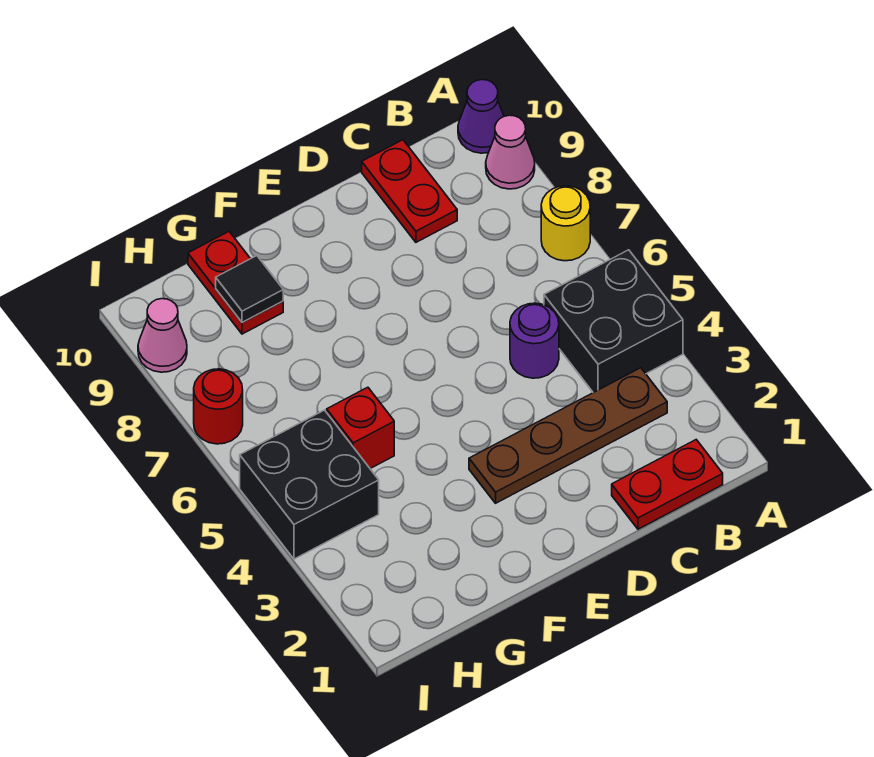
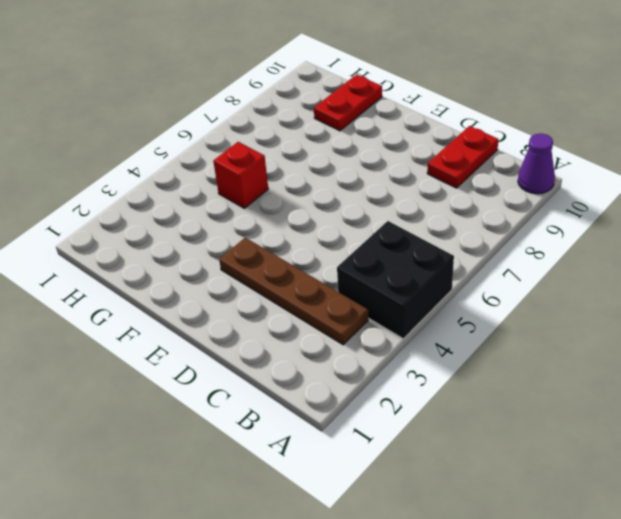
none -> yellow 1x1 round brick [541,186,590,261]
none -> pink 1x1 cone [486,115,535,189]
none -> red 1x2 plate [612,440,723,529]

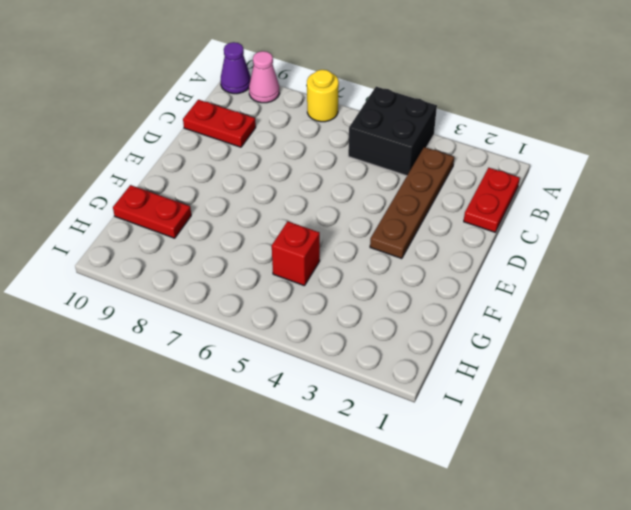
none -> purple 1x1 round brick [510,303,559,378]
none -> black 2x2 brick [240,410,379,559]
none -> red 1x1 round brick [194,369,243,444]

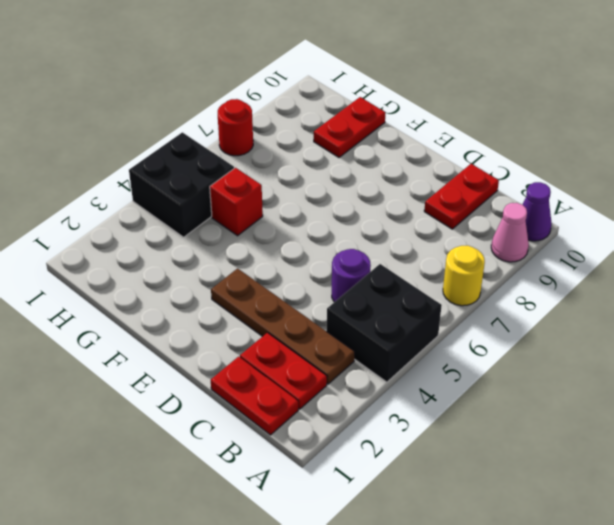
red 1x2 plate [240,333,327,409] -> none
none -> pink 1x1 cone [138,299,187,372]
none -> black 1x1 tile [216,256,283,323]

